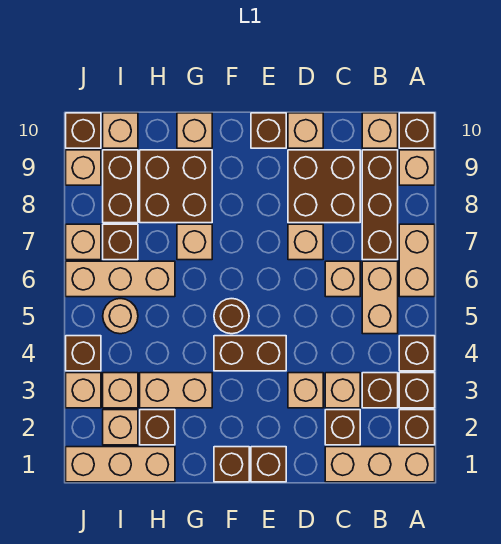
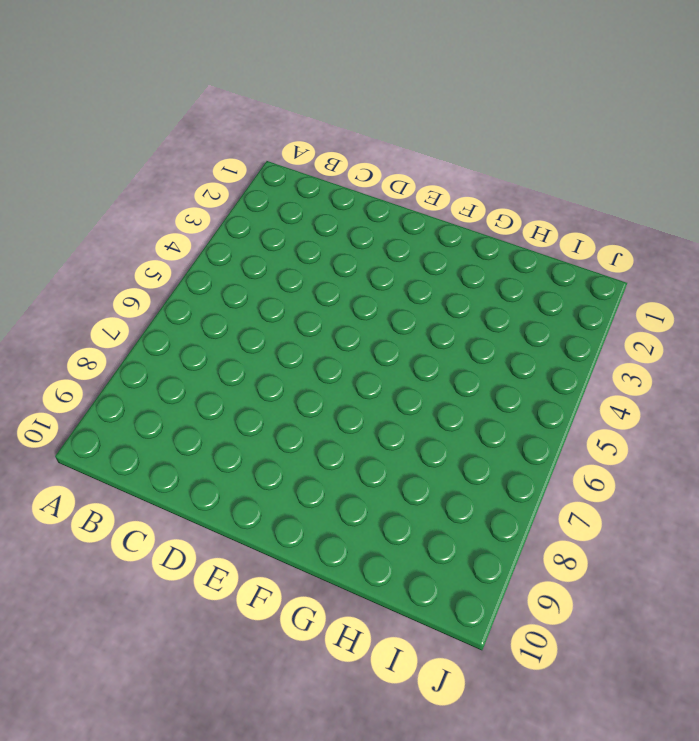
none -> tan 1x3 brick [325,447,435,482]
none -> brown 1x1 brick [399,410,435,445]
none -> brown 1x1 brick [399,373,435,408]
none -> brown 1x1 brick [399,336,435,371]

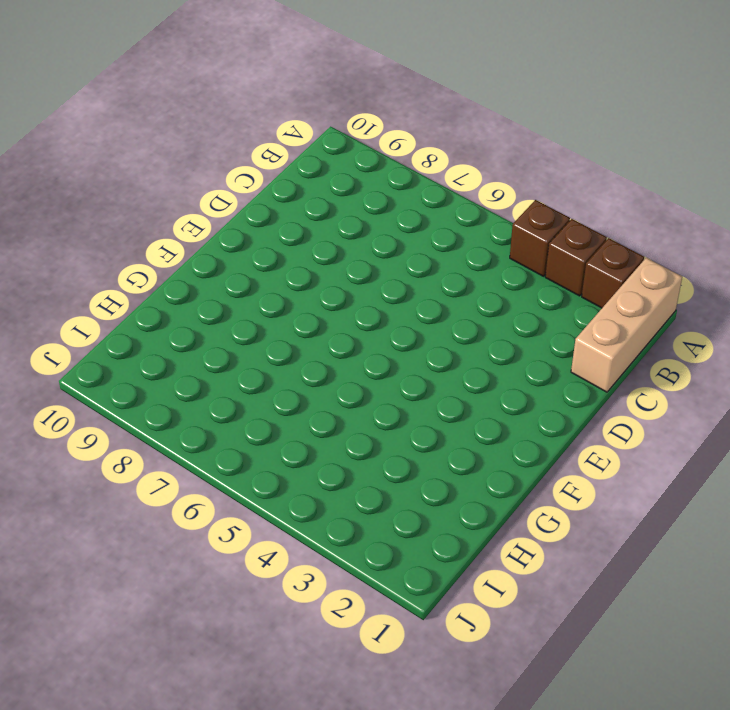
none -> tan 1x2 brick [399,224,435,297]
none -> tan 1x1 brick [399,150,435,185]
none -> brown 1x1 brick [399,113,435,148]
none -> brown 1x1 brick [362,373,398,408]

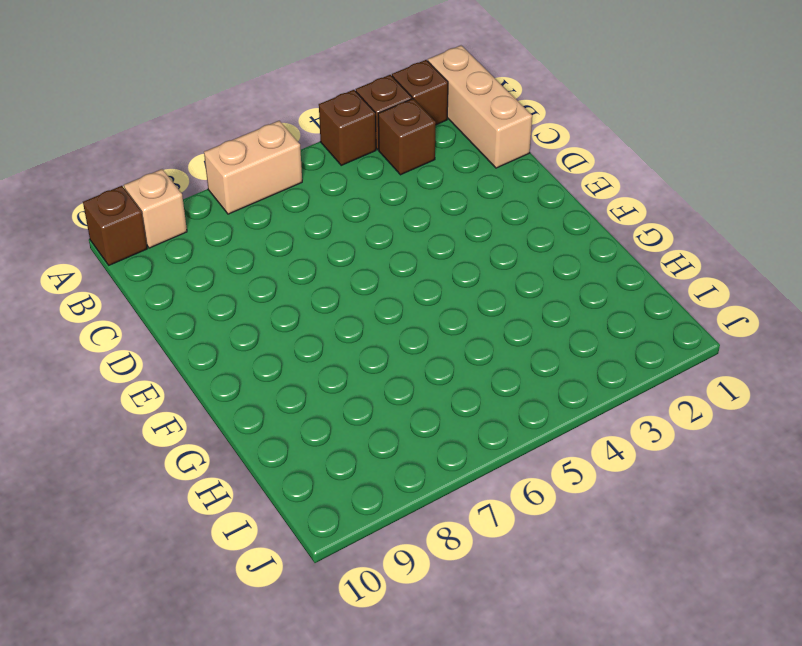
none -> tan 1x2 brick [362,261,398,334]
none -> brown 1x3 brick [362,150,398,260]
none -> tan 1x1 brick [362,113,398,148]
none -> brown 1x1 brick [325,410,360,445]

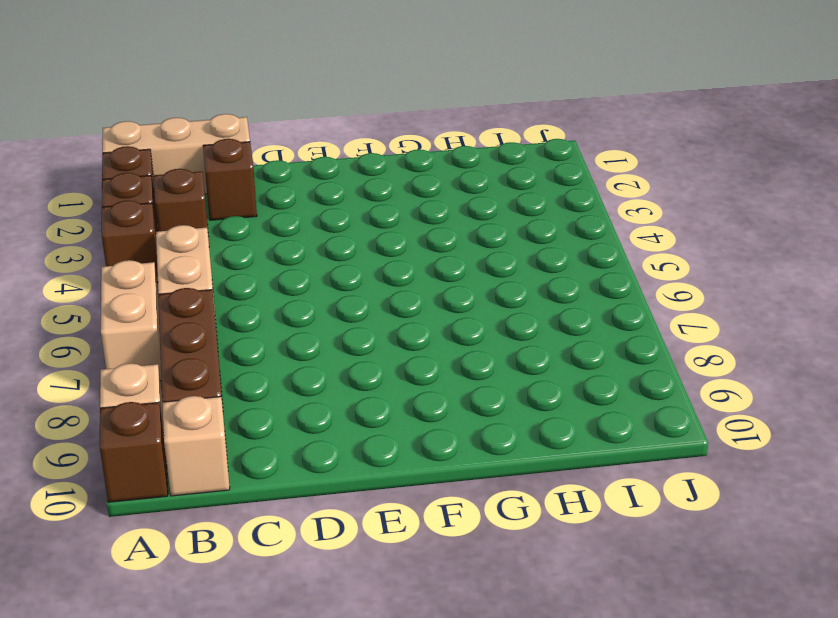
none -> tan 1x1 brick [325,373,360,408]
none -> tan 1x1 brick [325,261,360,297]
none -> brown 2x2 brick [288,150,360,223]
none -> tan 1x1 brick [288,373,323,408]

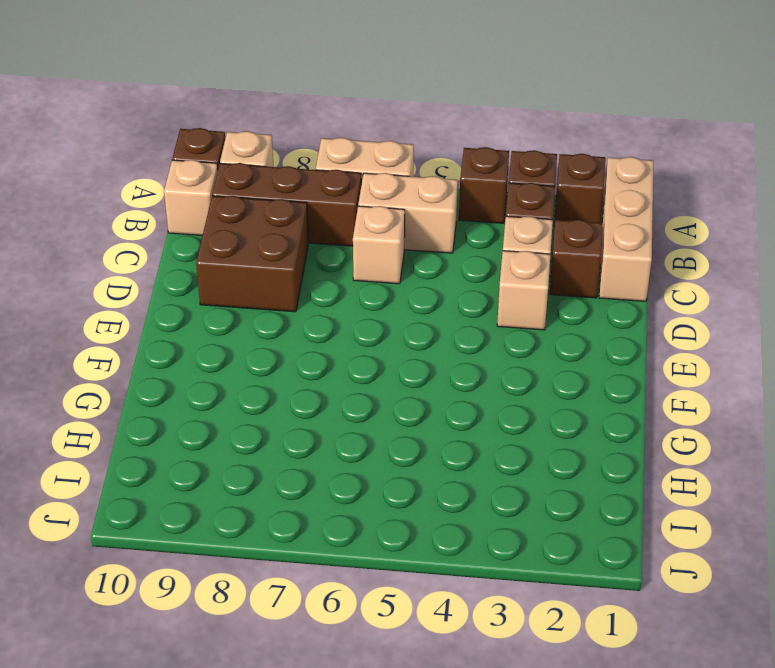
none -> tan 1x1 brick [288,224,323,260]
none -> tan 1x1 brick [288,113,323,148]
none -> brown 1x1 brick [251,447,286,482]
none -> brown 1x2 brick [214,336,286,371]

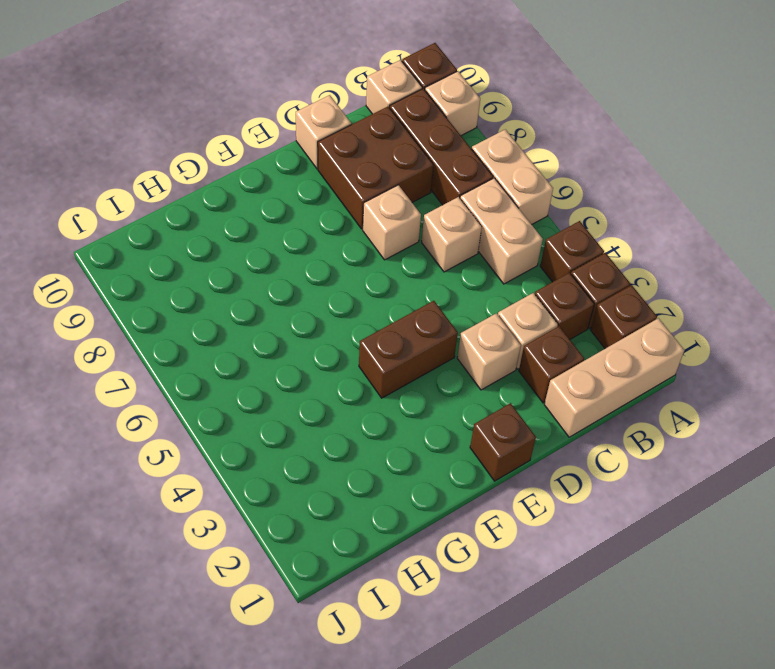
none -> brown 1x1 brick [251,113,286,148]
none -> brown 1x1 brick [214,447,249,482]
none -> brown 1x1 round brick [214,299,249,334]
none -> tan 1x2 brick [140,373,212,408]

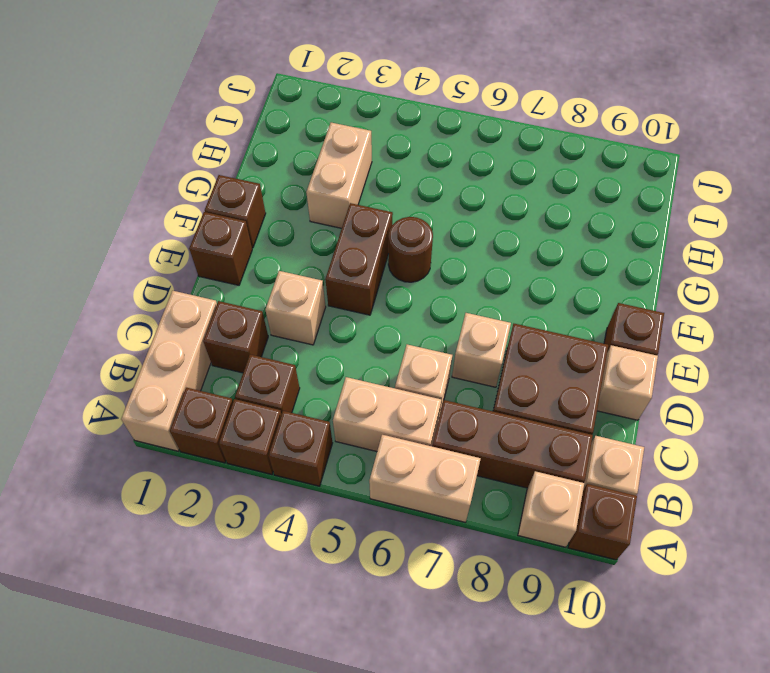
none -> tan 1x1 brick [325,373,360,408]
none -> tan 1x1 brick [177,224,212,260]
none -> brown 2x2 brick [140,150,212,223]
none -> tan 1x1 brick [177,113,212,148]

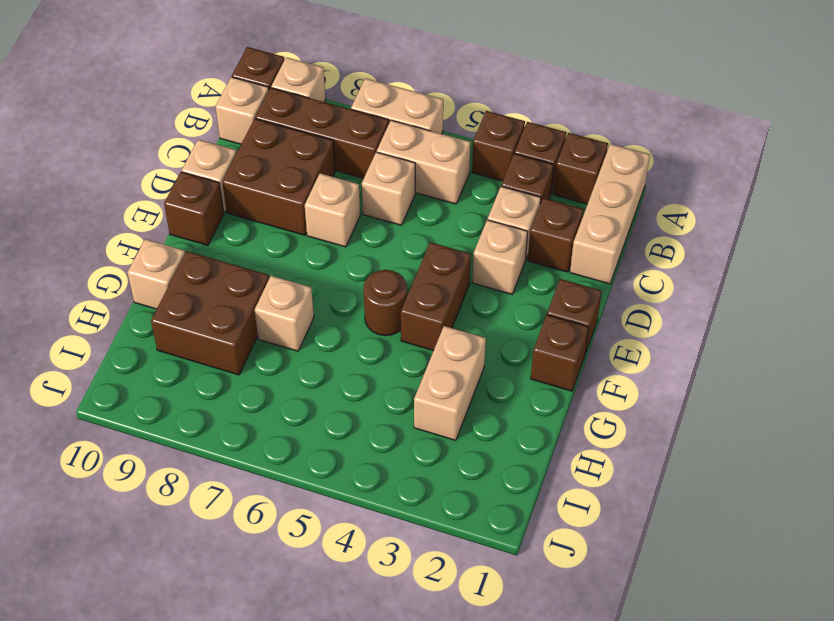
none -> tan 1x3 brick [66,447,175,482]
none -> brown 1x1 brick [140,410,175,445]
none -> tan 1x3 brick [66,261,175,297]
none -> tan 1x1 brick [103,410,138,445]

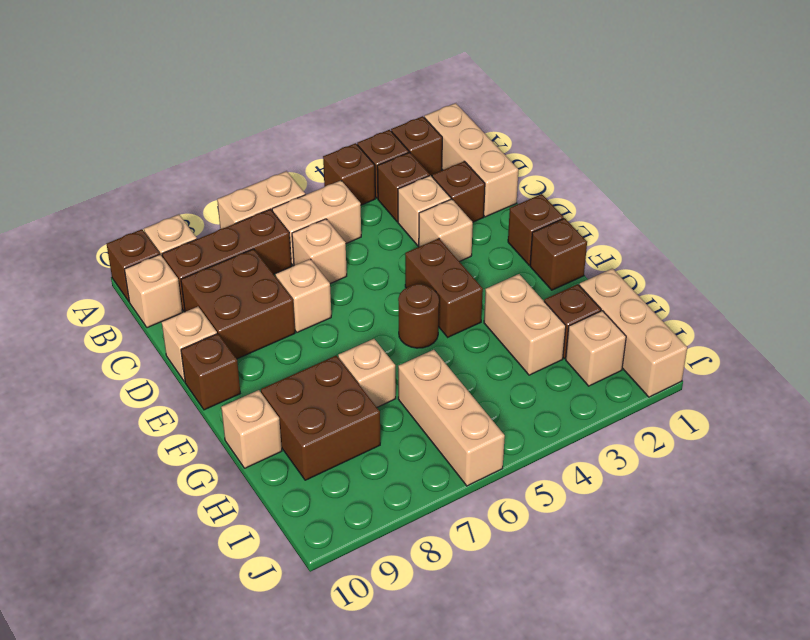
none -> tan 1x1 brick [103,373,138,408]
none -> tan 1x1 round brick [103,299,138,334]
none -> brown 1x1 brick [103,224,138,260]
none -> brown 1x2 brick [103,150,138,223]

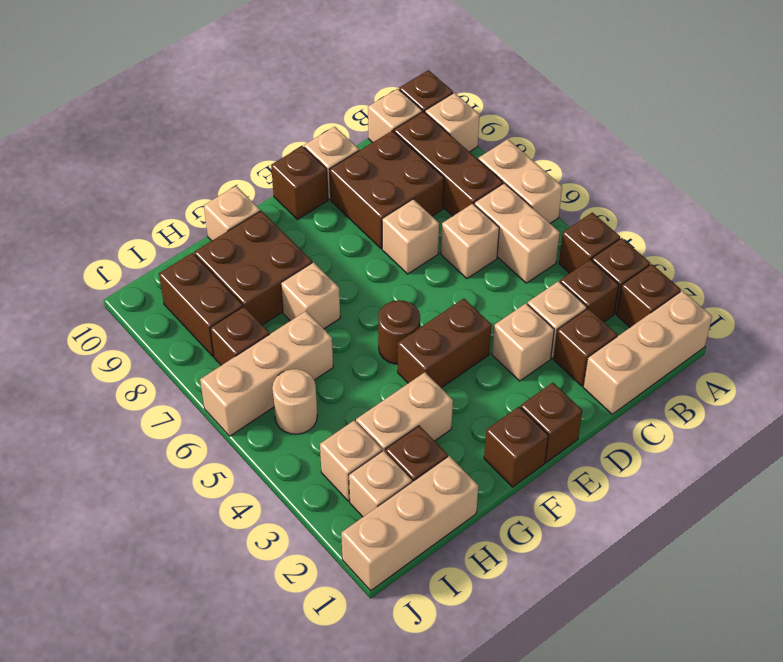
none -> tan 1x1 brick [103,113,138,148]
none -> tan 1x1 brick [66,373,101,408]
none -> brown 1x1 brick [66,336,101,371]
none -> tan 1x1 brick [66,224,101,260]

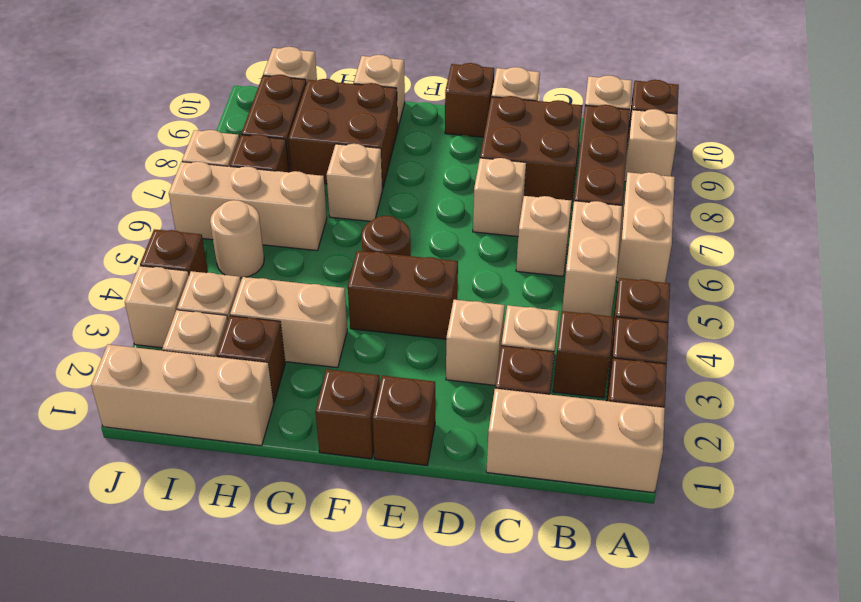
none -> tan 1x1 brick [66,150,101,185]
none -> brown 1x1 brick [66,113,101,148]

